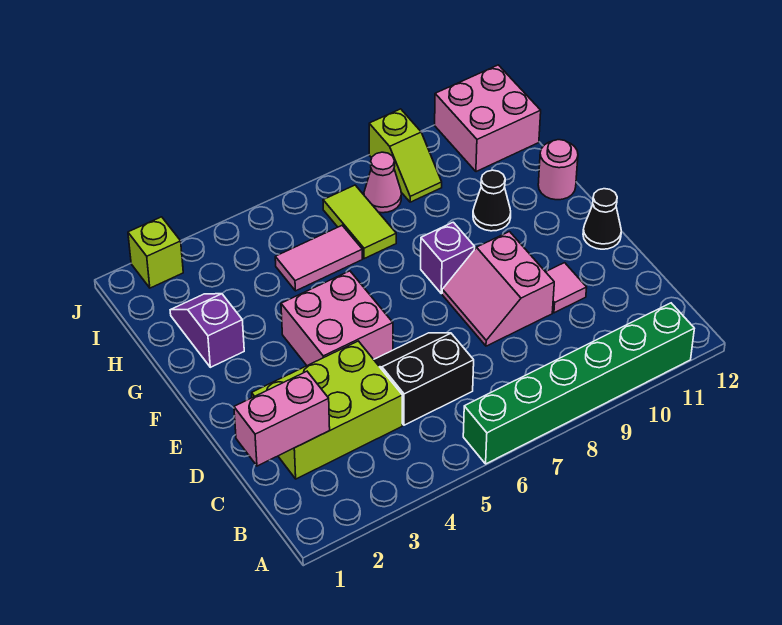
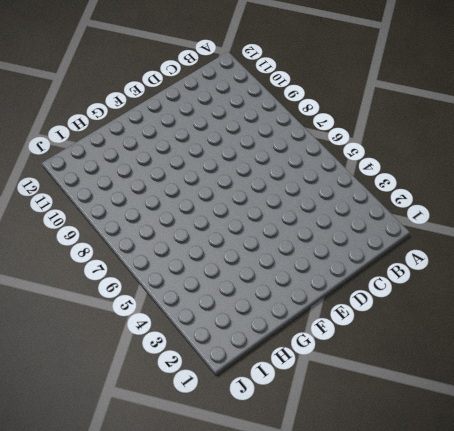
none -> green 1x6 brick [463,303,694,464]
none -> lime 2x3 brick [252,341,402,479]
none -> black 2x2 slope [374,333,474,425]

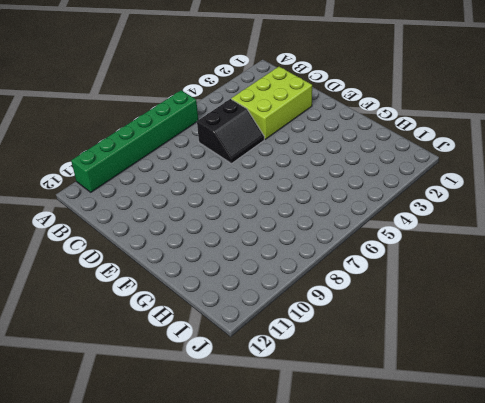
none -> pink 2x2 slope [442,232,554,346]
none -> pink 1x1 tile [546,263,587,313]
none -> pink 2x2 brick [281,271,393,366]

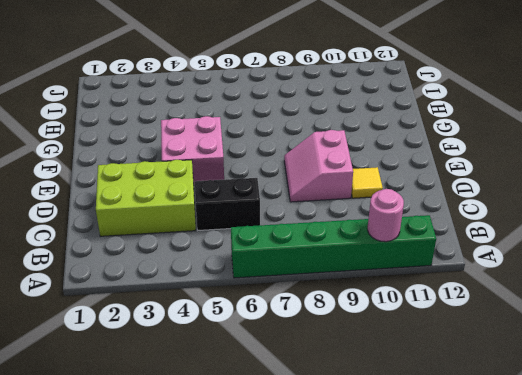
pink 1x1 round brick [368,189,404,242] -> pink 1x1 round brick moved to [538,140,578,200]
yellow 1x1 tile [351,167,383,198] -> pink 1x1 tile [546,263,587,313]
none -> black 1x1 cone [583,189,621,249]
none -> purple 1x1 brick [421,222,475,294]
none -> purple 1x2 slope [170,294,244,367]

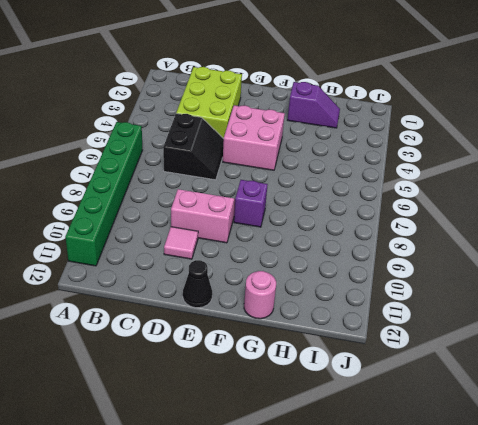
none -> black 1x1 cone [473,170,511,231]
none -> pink 1x2 tile [275,226,362,291]
none -> lime 1x2 tile [323,185,396,259]

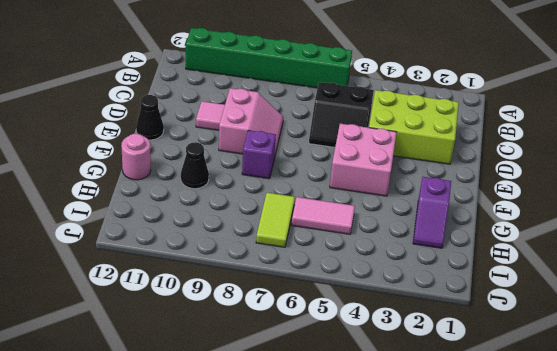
none -> pink 1x1 cone [364,152,401,213]
none -> lime 1x2 slope [369,109,442,202]
none -> pink 2x2 brick [435,65,541,172]

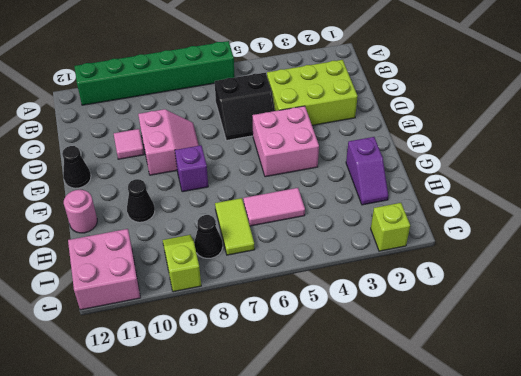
black 1x1 cone [194,215,223,258] -> pink 1x1 cone [364,152,401,213]
none -> pink 1x2 brick [234,371,330,466]

